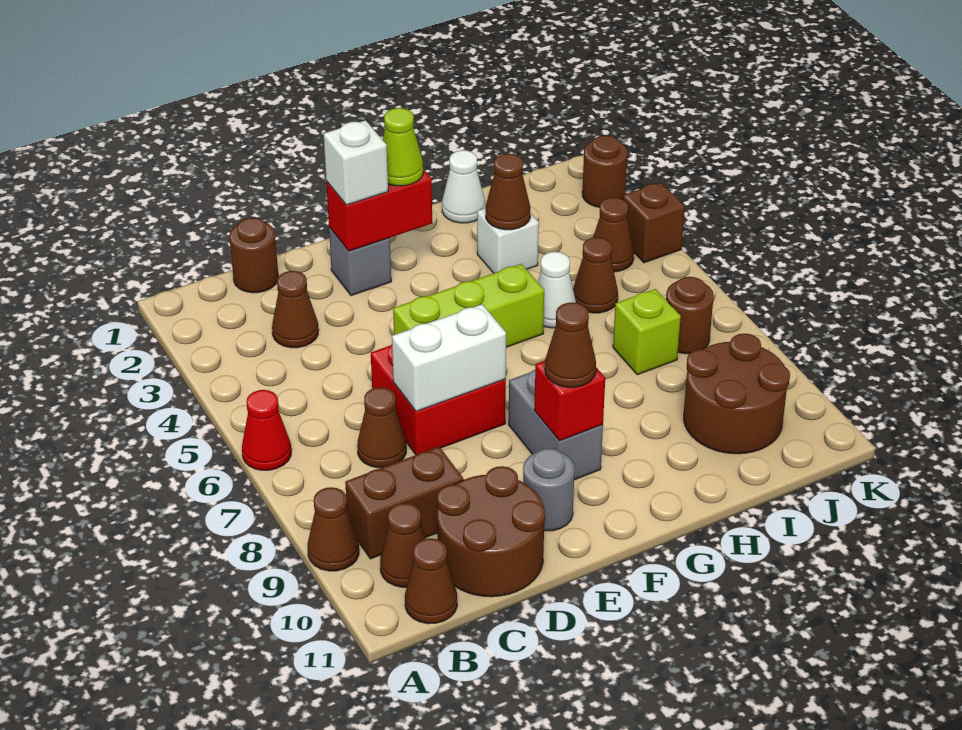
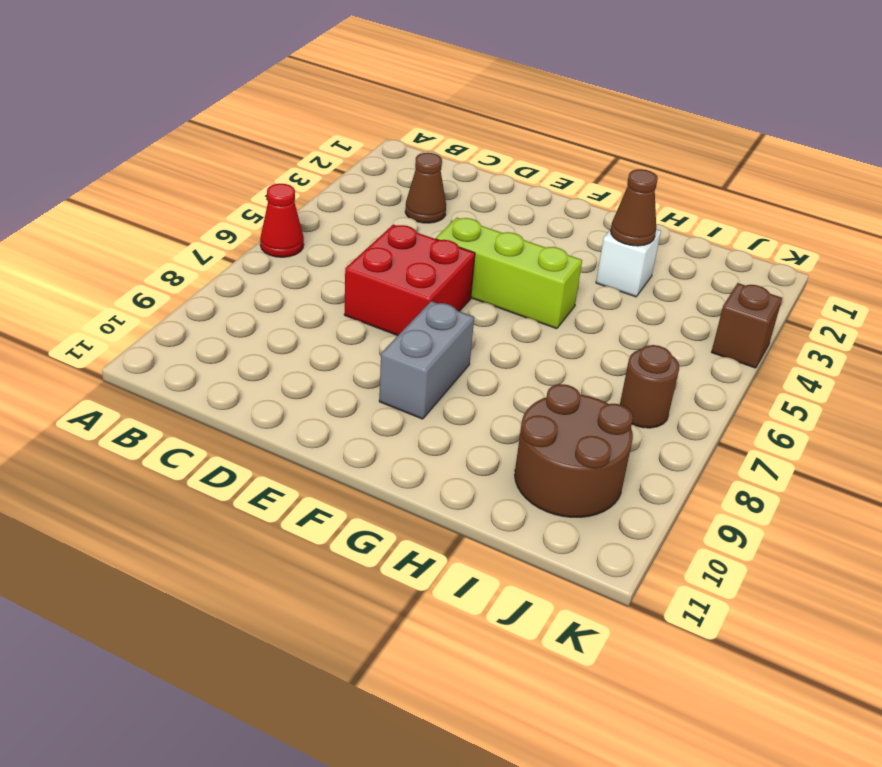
none -> brown 1x1 cone [308,487,359,571]
none -> brown 1x2 brick [345,447,463,559]
none -> brown 1x1 cone [380,503,425,587]
none -> brown 1x1 cone [405,538,457,624]

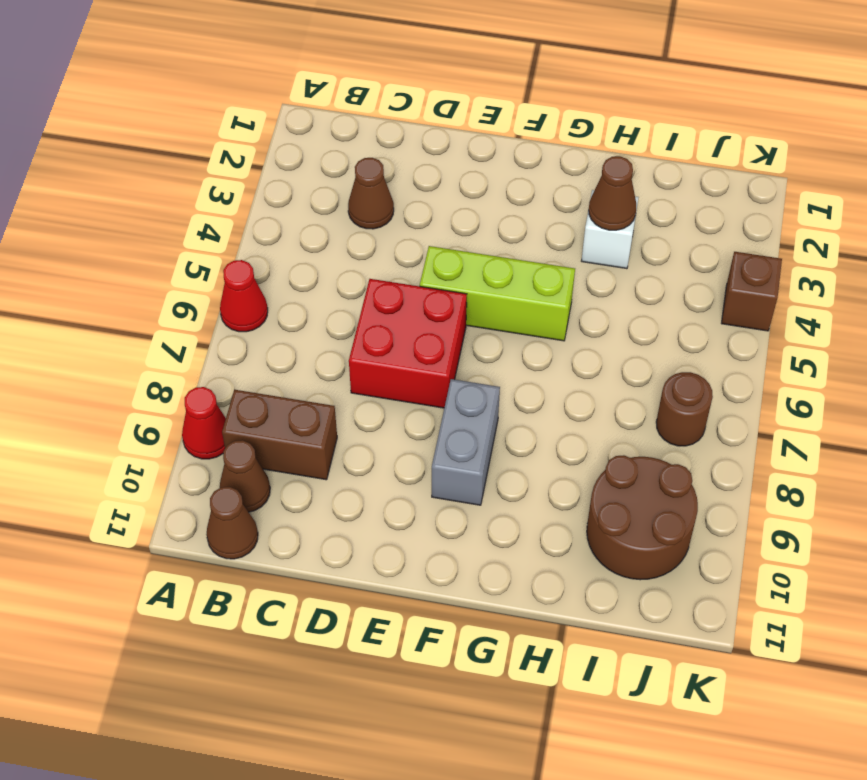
red 1x1 cone [182,387,226,459] -> brown 1x1 cone [308,487,359,571]
none -> brown 1x1 round brick [229,218,278,293]
none -> brown 1x1 cone [357,387,406,468]
none -> brown 2x2 round brick [437,466,545,597]
none -> grey 1x1 brick [329,227,391,296]

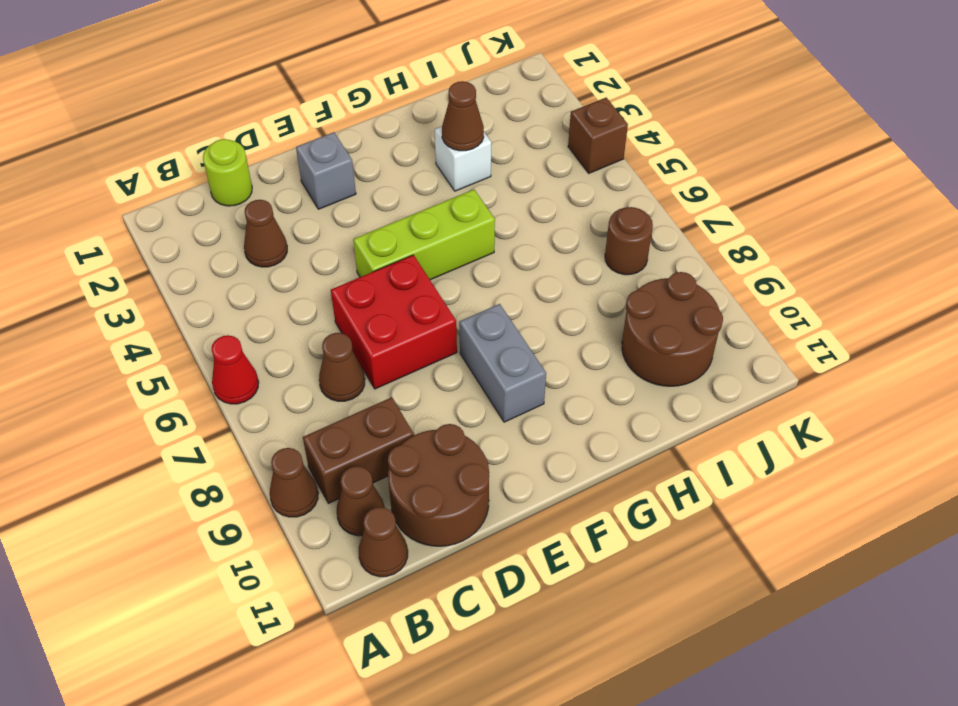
lime 1x1 round brick [203,139,252,206] -> brown 1x1 round brick [229,218,278,293]
none -> grey 1x1 round brick [523,448,575,531]
none -> white 1x1 cone [442,150,485,223]
none -> white 1x1 cone [538,252,576,328]
none -> brown 1x1 cone [573,237,618,313]

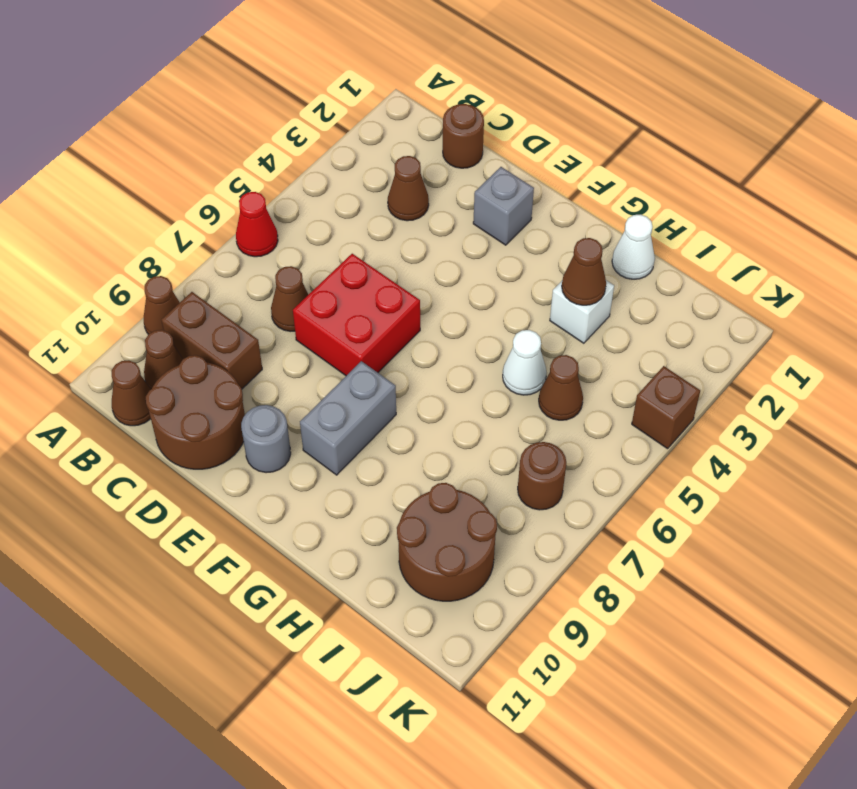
none -> lime 1x3 brick [393,264,544,347]
none -> lime 1x1 brick [613,289,681,375]
none -> brown 1x1 cone [593,198,634,272]
none -> brown 1x1 round brick [582,136,627,207]

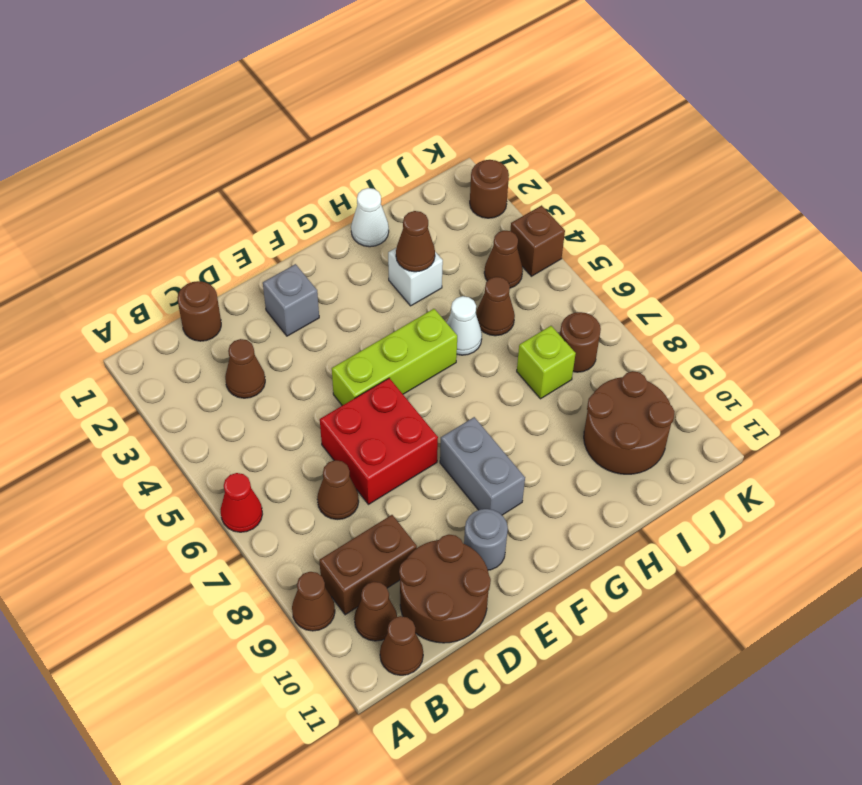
none -> white 1x2 brick [392,304,506,411]
none -> red 1x2 brick [326,169,432,251]
none -> red 1x1 brick [534,361,605,441]
none -> white 1x1 brick [324,120,388,205]

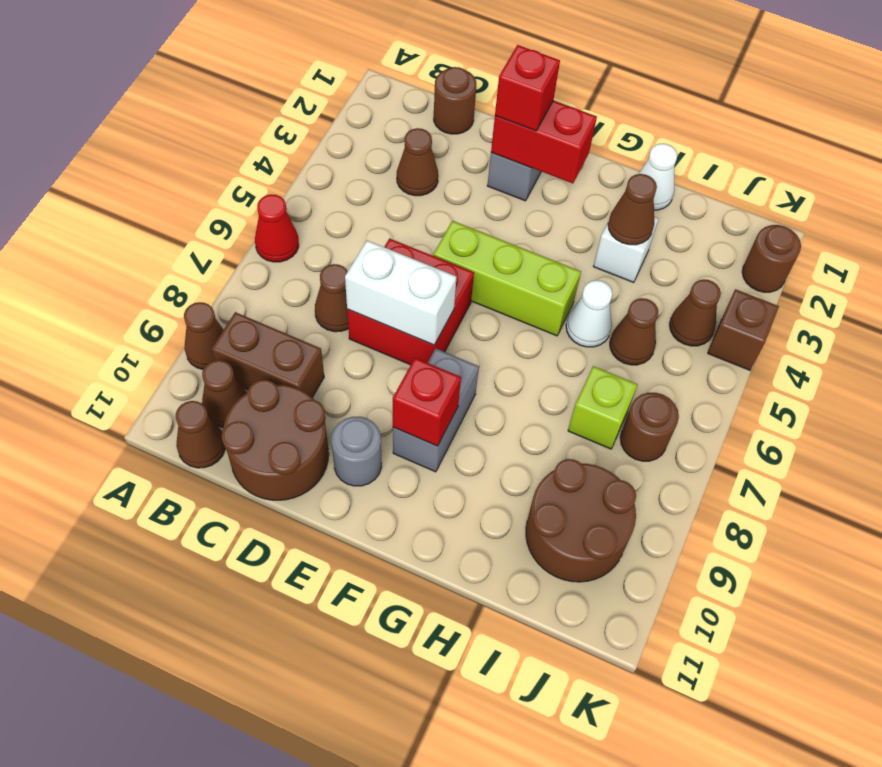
red 1x1 brick [495,45,560,131] -> white 1x1 brick [324,120,388,205]
none -> lime 1x1 cone [383,108,423,186]
none -> brown 1x1 cone [545,302,596,387]

